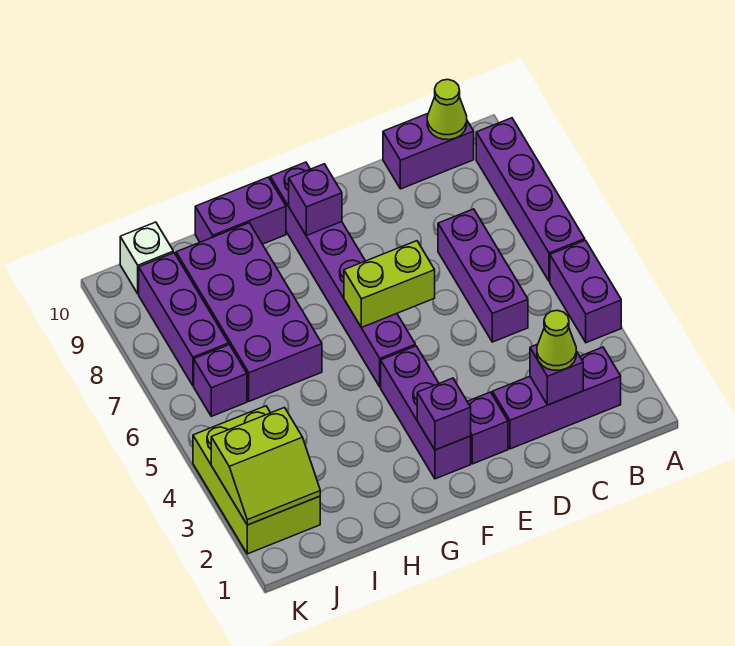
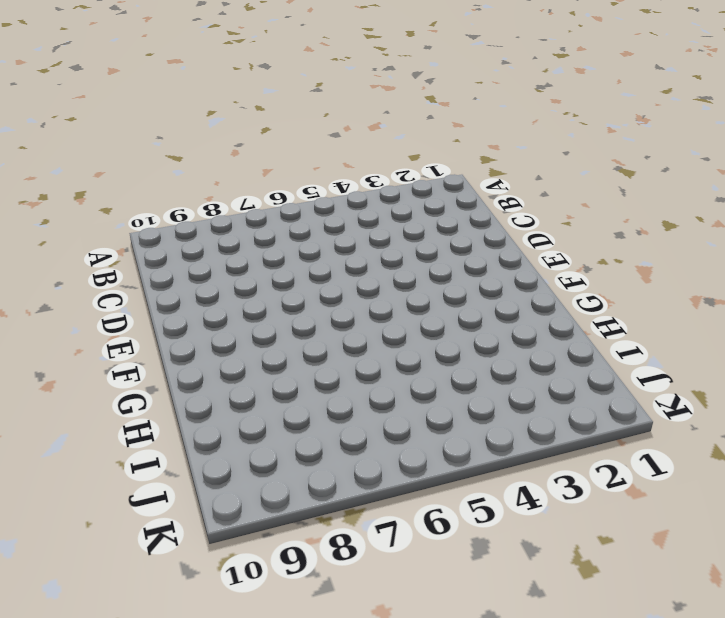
none -> purple 1x2 brick [550,240,621,343]
none -> purple 1x4 brick [476,118,585,281]
none -> purple 1x3 brick [492,347,621,449]

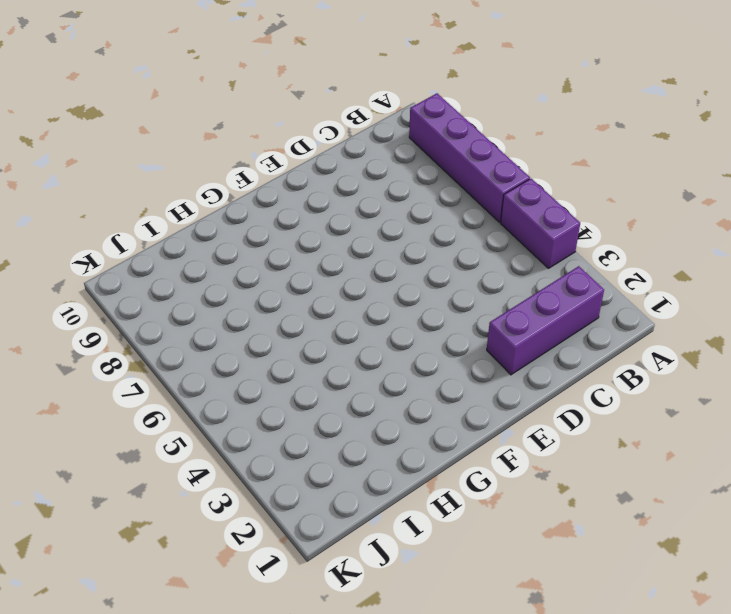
none -> purple 1x2 brick [383,114,474,189]
none -> purple 1x3 brick [438,209,528,342]
none -> purple 1x1 brick [467,392,508,464]

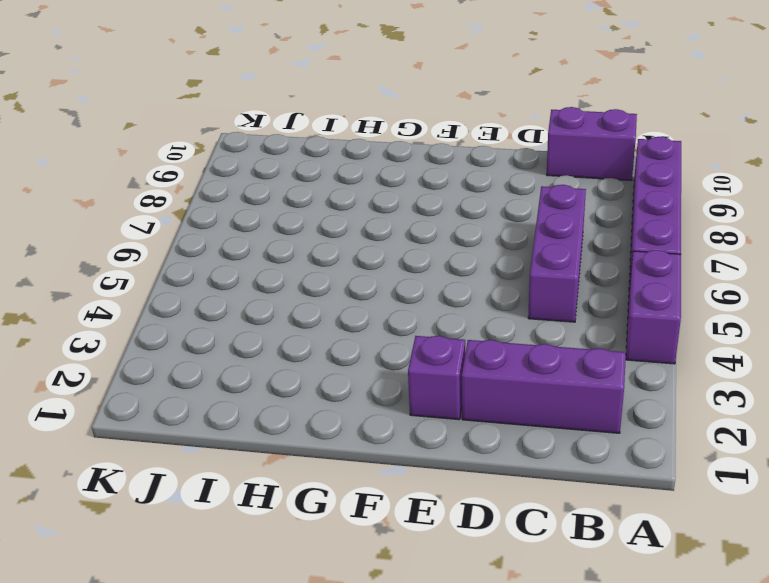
none -> purple 1x3 brick [381,346,471,479]
none -> purple 1x6 brick [270,162,415,387]
none -> purple 1x2 brick [195,177,286,244]

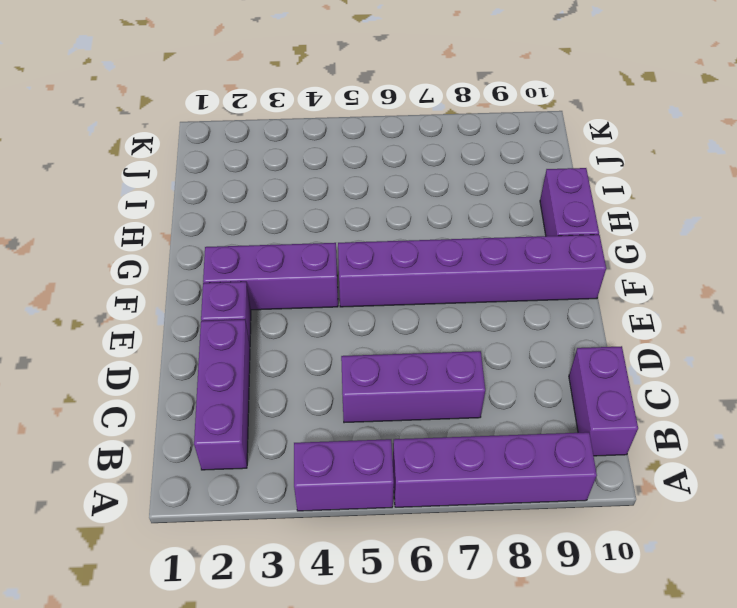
none -> purple 2x4 brick [176,223,322,401]
none -> lime 2x3 brick [193,406,320,554]
none -> purple 1x1 brick [194,345,247,416]

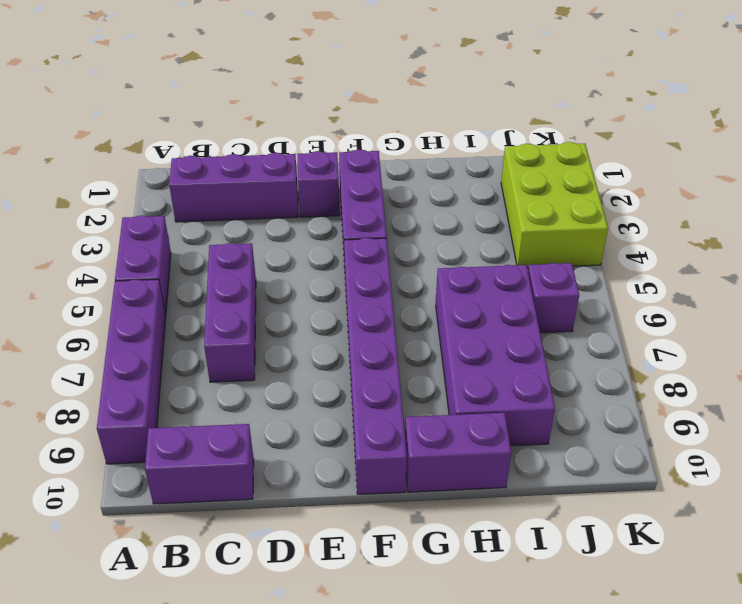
none -> purple 1x3 brick [139,253,229,386]
none -> white 1x1 brick [120,222,173,294]
none -> lime 1x1 cone [427,80,467,140]

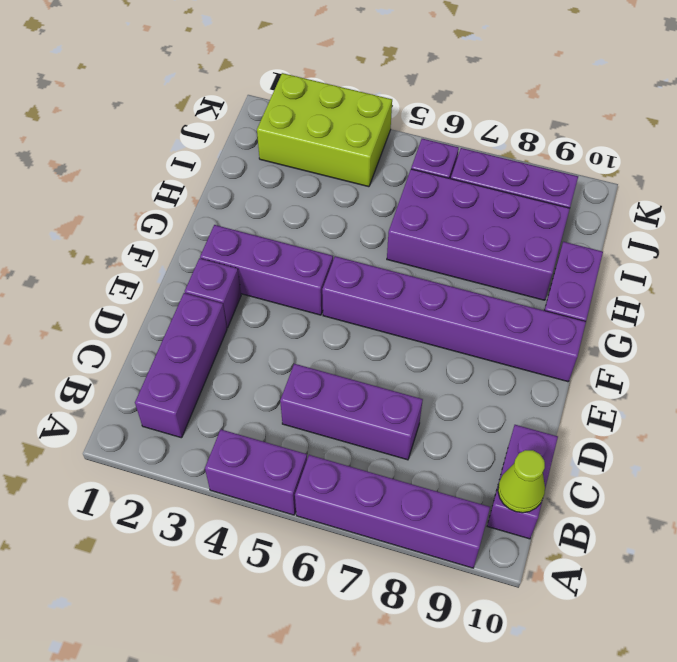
none -> white 1x1 brick [120,222,173,294]
none -> purple 1x1 brick [530,344,583,405]
none -> lime 1x2 brick [344,241,435,327]

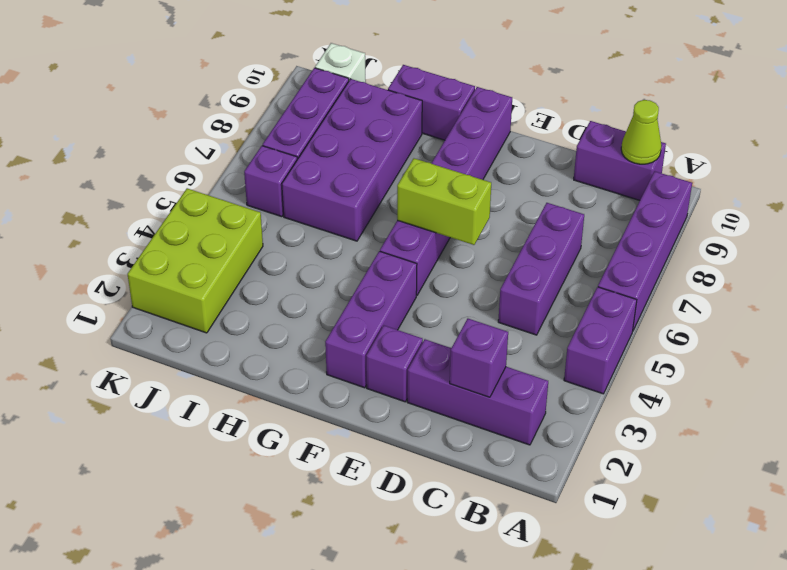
none -> purple 1x1 brick [417,378,471,450]
none -> purple 1x1 brick [289,164,342,236]
none -> lime 2x2 slope [211,408,320,525]

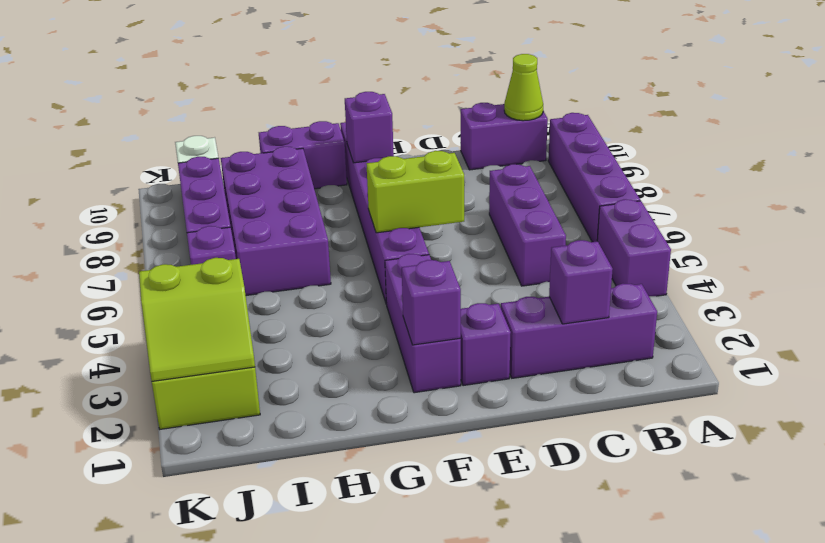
none -> lime 1x1 cone [537,310,576,370]

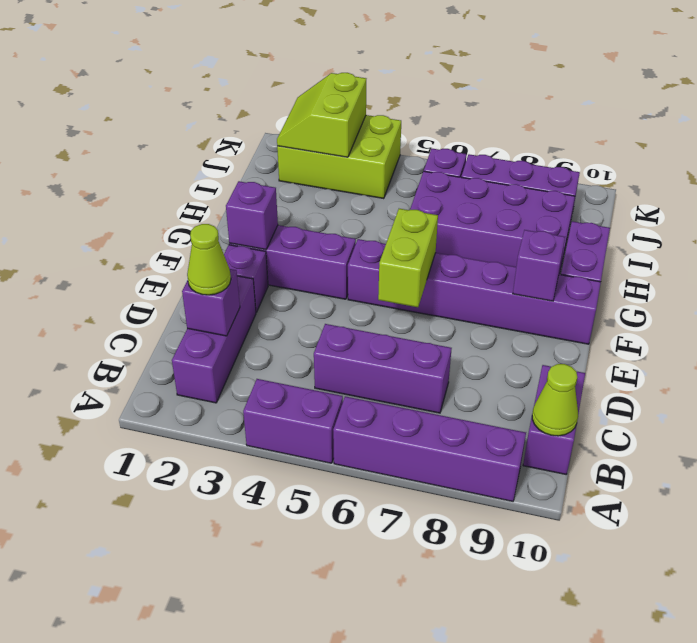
none -> white 1x1 brick [120,222,173,294]

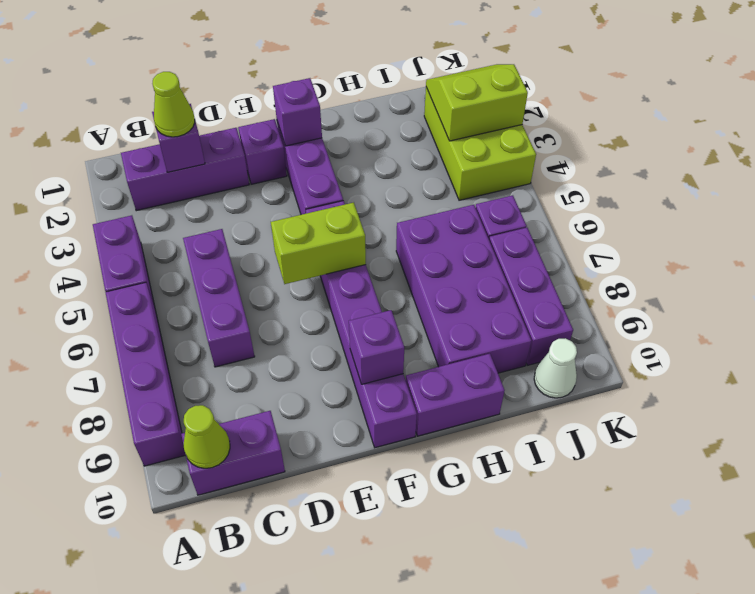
white 1x1 cone [534,338,577,398] -> white 1x1 brick [120,222,173,294]

